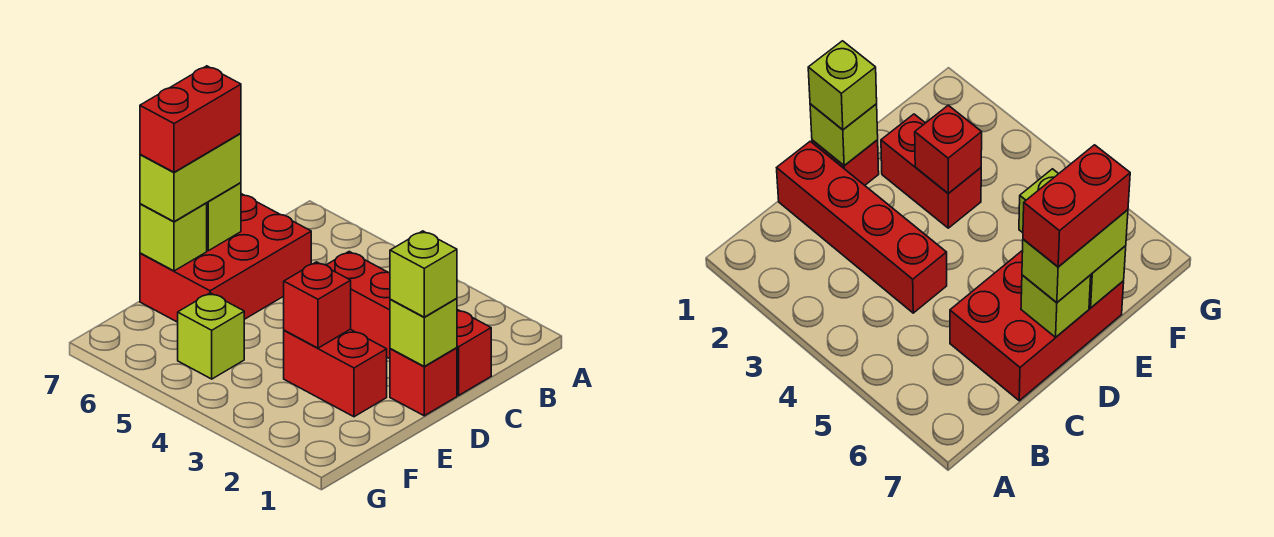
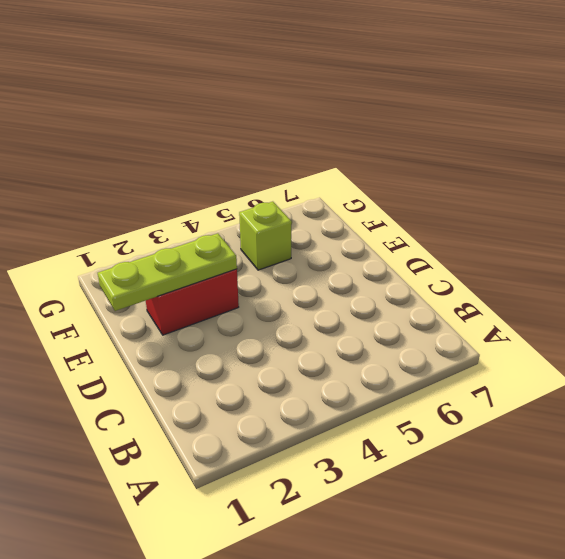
lime 1x3 plate [98,233,237,311] -> red 1x1 brick [284,262,351,348]
none -> red 1x4 brick [327,252,491,395]
none -> red 2x3 brick [140,194,311,322]
none -> red 1x1 brick [390,348,457,416]

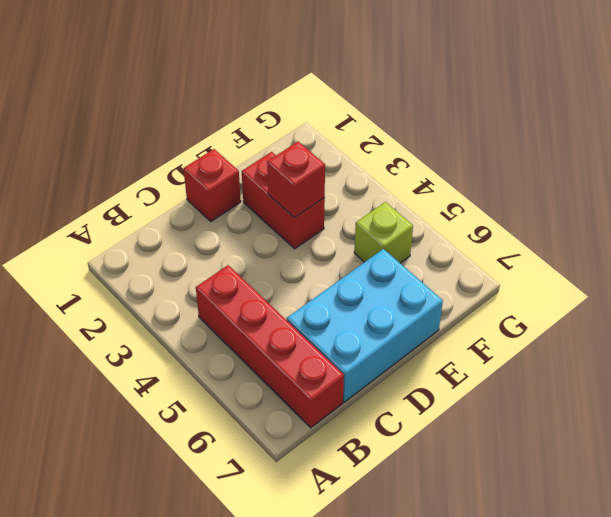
red 1x4 brick [196,265,344,428] -> red 1x4 brick moved to [327,252,491,395]
cyan 2x3 brick [287,249,443,402] -> red 2x3 brick [140,194,311,322]
none -> lime 1x1 brick [390,298,457,366]
none -> lime 1x1 brick [207,183,241,251]
none -> lime 1x1 brick [140,203,207,271]

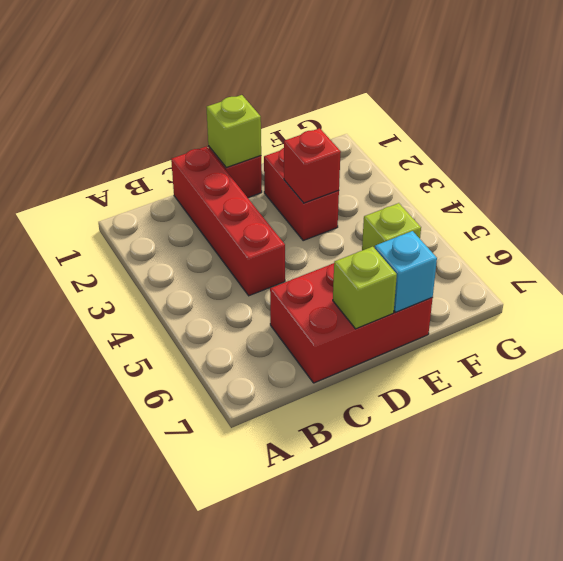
cyan 1x1 brick [375,231,437,312] -> lime 1x1 brick [140,203,207,271]
none -> lime 1x1 brick [390,231,457,317]
none -> lime 1x2 brick [140,133,241,222]
none -> red 1x2 brick [140,66,241,172]

